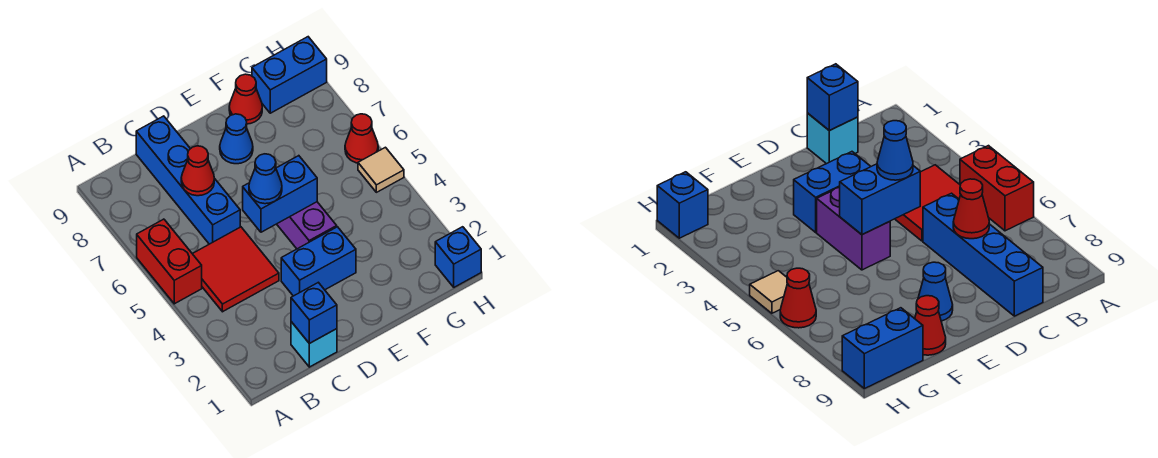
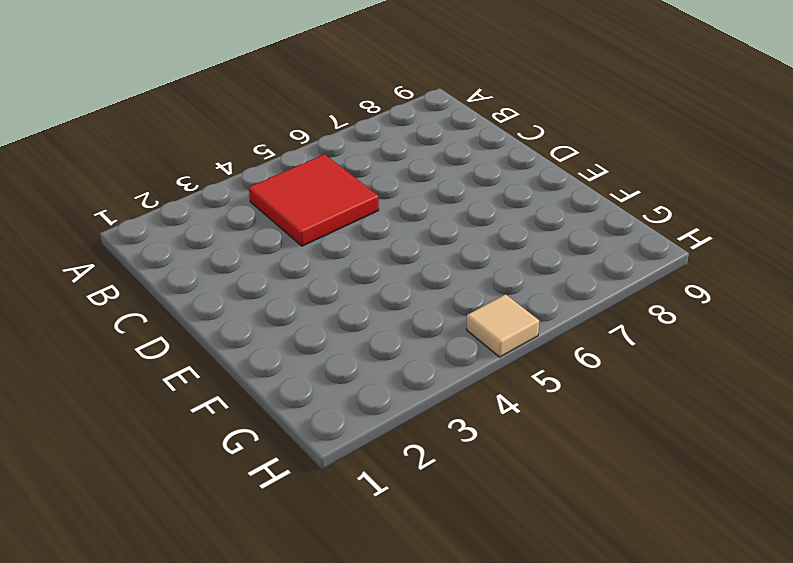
none -> red 1x2 brick [137,219,202,304]
none -> cyan 1x1 brick [291,322,337,367]
none -> blue 1x4 brick [136,116,240,244]

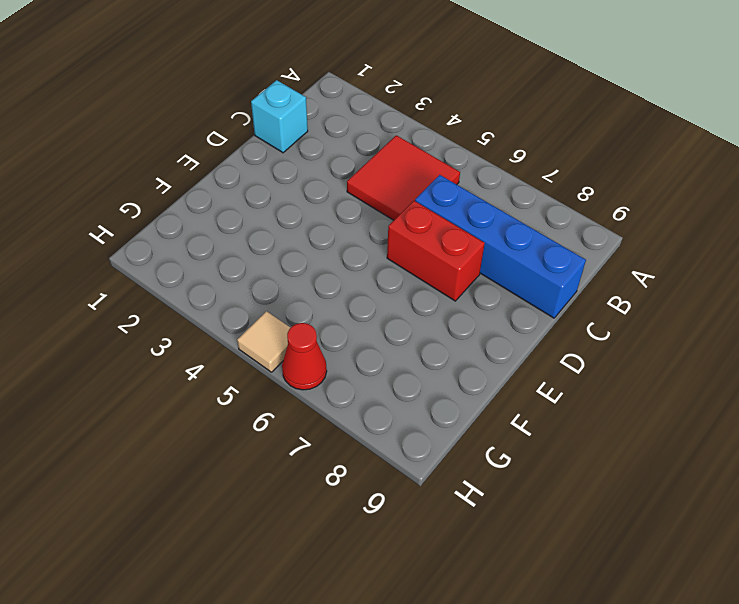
red 1x2 brick [387,201,485,301] -> red 1x2 brick moved to [137,219,202,304]
none -> blue 1x2 brick [281,227,356,296]
none -> purple 1x2 brick [277,202,337,249]
none -> blue 1x1 cone [220,114,253,164]

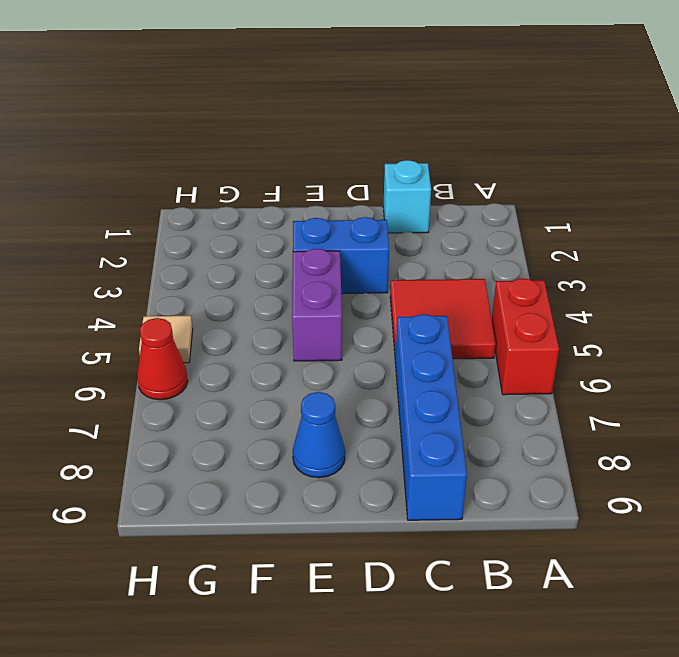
none -> red 1x1 cone [229,74,262,124]
none -> blue 1x2 brick [252,37,327,113]
none -> blue 1x1 brick [435,227,481,287]

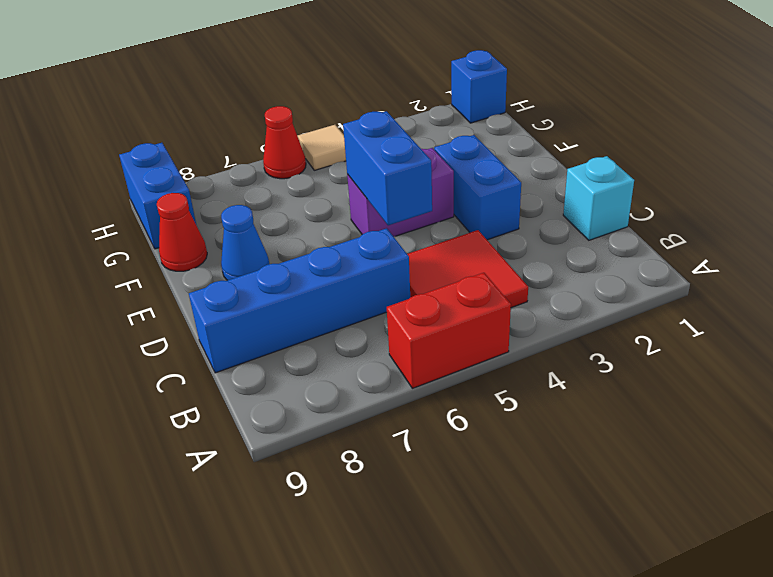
none -> blue 1x1 brick [291,282,337,343]
none -> red 1x1 cone [181,146,214,196]
none -> blue 1x1 cone [249,154,282,204]

